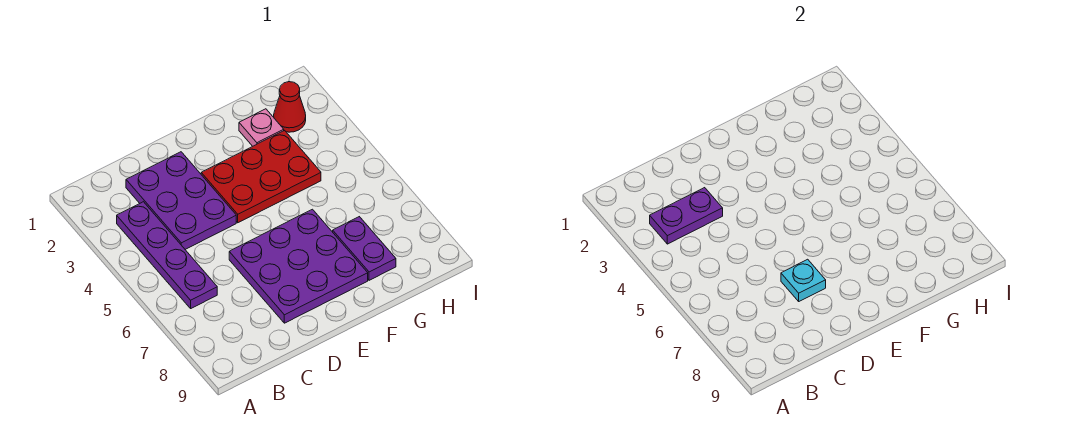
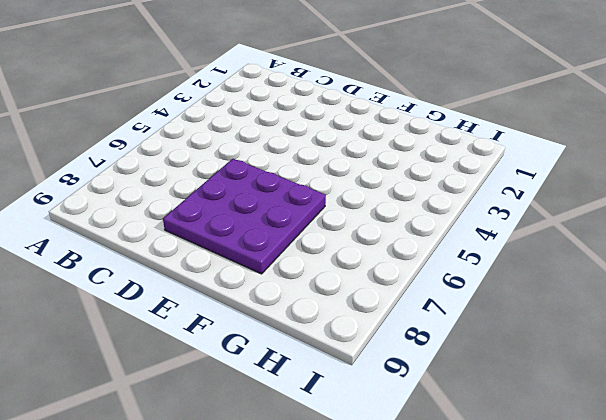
none -> purple 1x4 plate [117,202,217,308]
none -> purple 2x3 plate [126,152,236,249]

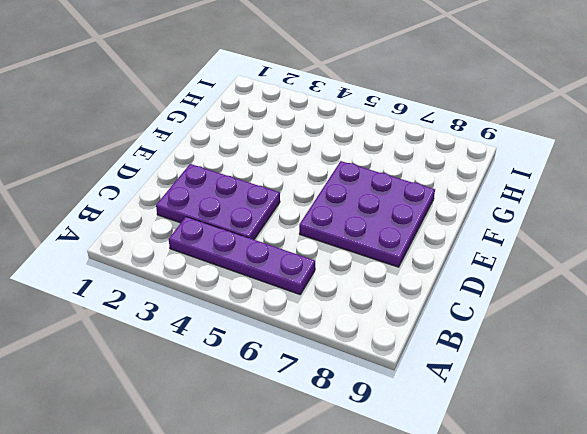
none -> red 2x3 plate [201,130,321,223]
none -> pink 1x1 plate [239,109,284,146]

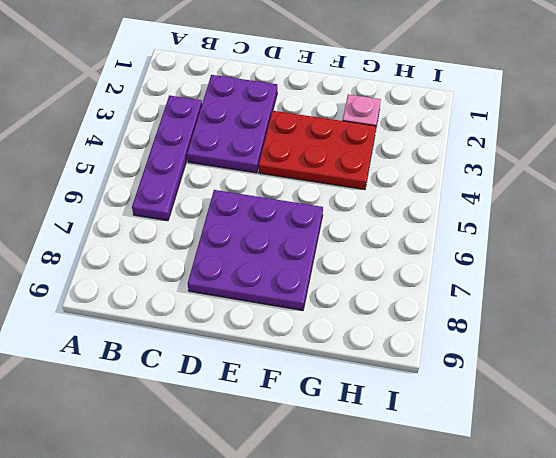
none -> purple 1x2 plate [333,217,396,280]
none -> red 1x1 cone [274,82,306,132]

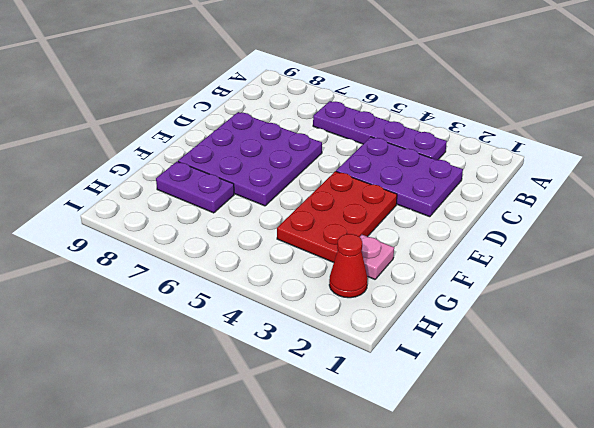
none -> purple 1x2 plate [650,188,723,244]
none -> cyan 1x1 plate [781,259,826,301]

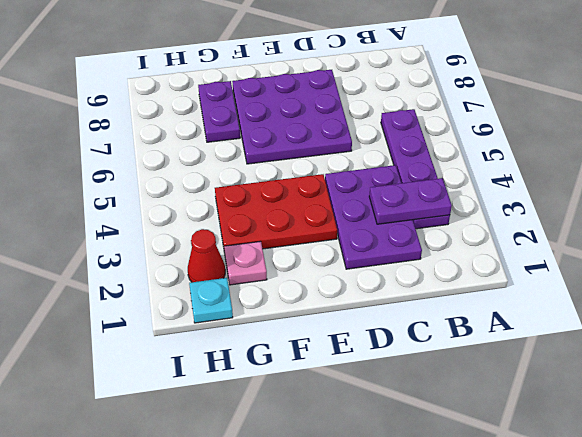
cyan 1x1 plate [189,278,233,323] -> cyan 1x1 plate moved to [781,259,826,301]

